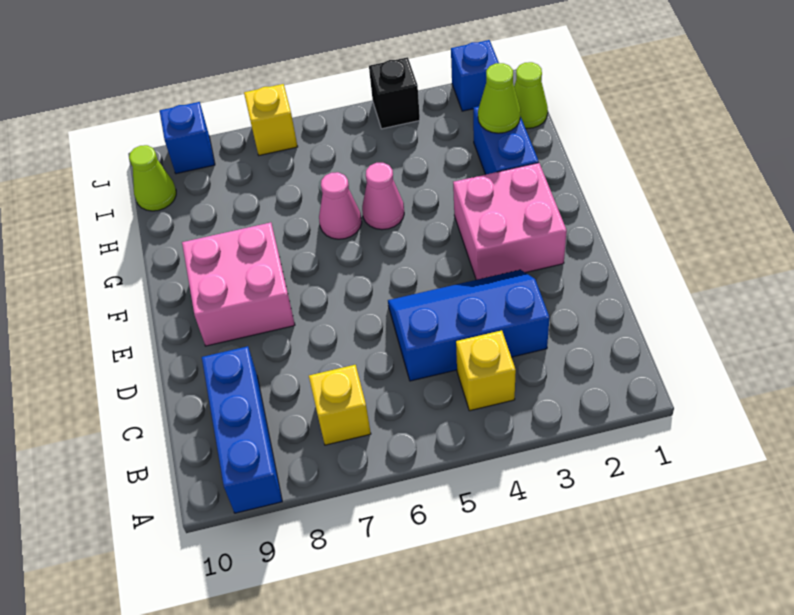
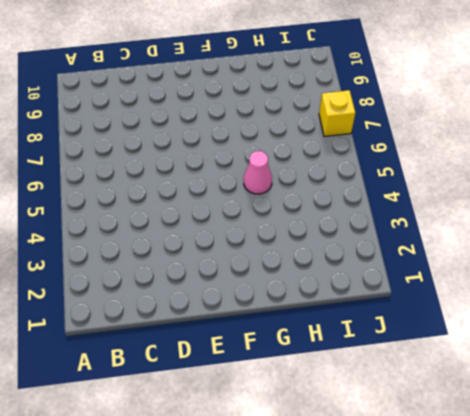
none -> blue 1x3 brick [202,346,282,513]
none -> yellow 1x1 brick [456,330,516,411]
none -> yellow 1x1 brick [309,365,371,445]

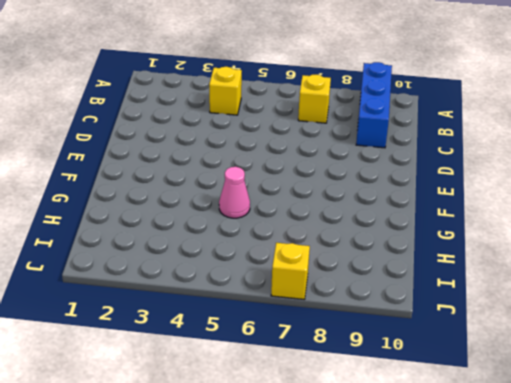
none -> blue 2x3 slope [388,270,549,381]
none -> pink 2x2 brick [453,163,567,280]
none -> pink 2x2 brick [182,222,295,346]

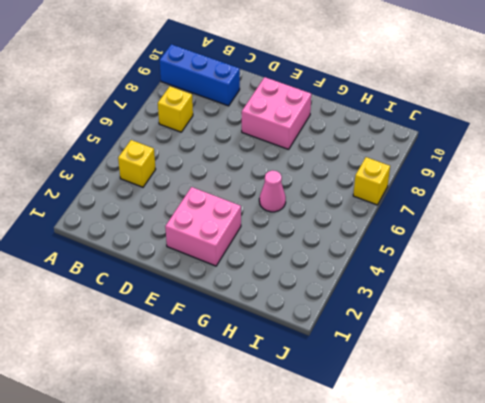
none -> blue 2x3 slope [388,270,549,381]
none -> blue 1x2 brick [473,106,539,175]
none -> pink 1x1 cone [319,172,362,239]

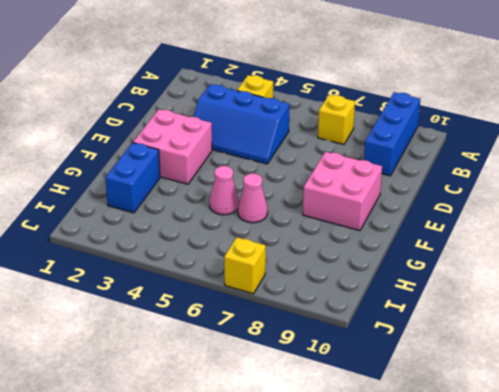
none -> lime 1x1 cone [514,62,548,128]
none -> lime 1x1 cone [129,145,176,211]
none -> blue 1x1 brick [451,40,499,111]

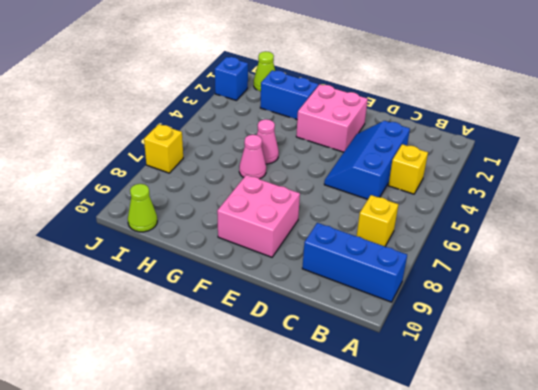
none -> black 1x1 brick [369,57,420,129]
none -> blue 1x1 brick [160,102,215,174]
none -> lime 1x1 cone [478,63,520,133]

